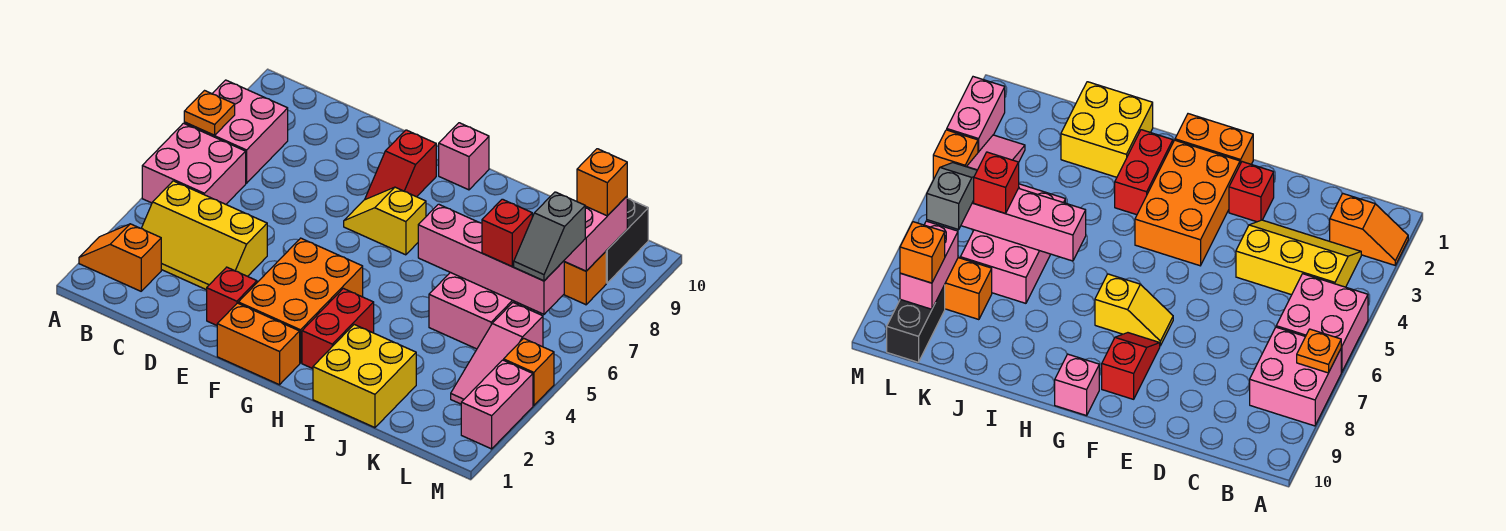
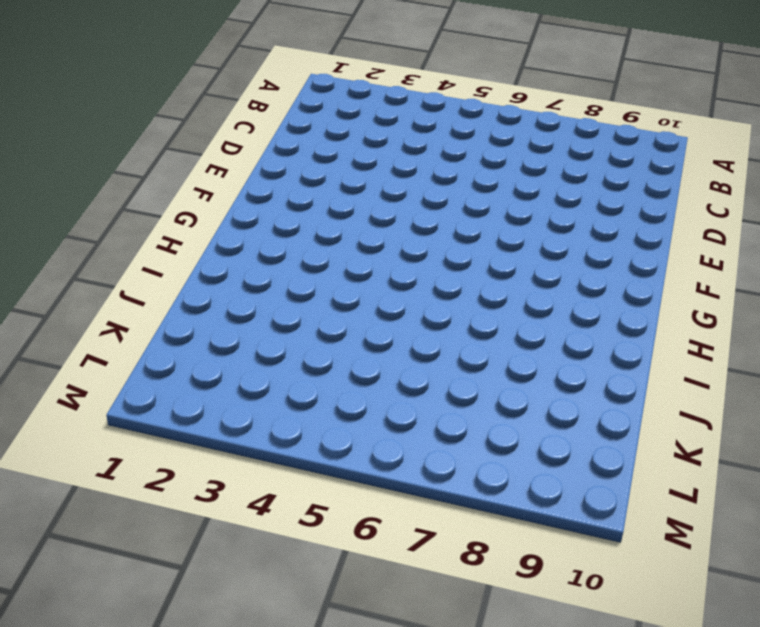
none -> orange 1x2 slope [79,224,161,291]
none -> pink 2x2 brick [142,123,246,204]
none -> pink 2x2 brick [184,80,288,183]

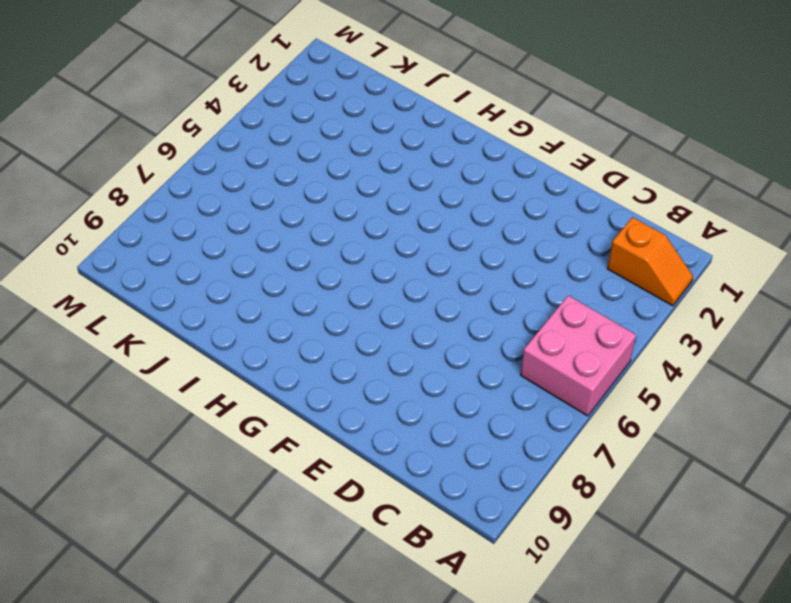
none -> pink 2x2 brick [184,80,288,183]
none -> yellow 2x3 slope [141,181,267,290]
none -> red 1x1 brick [207,267,257,325]

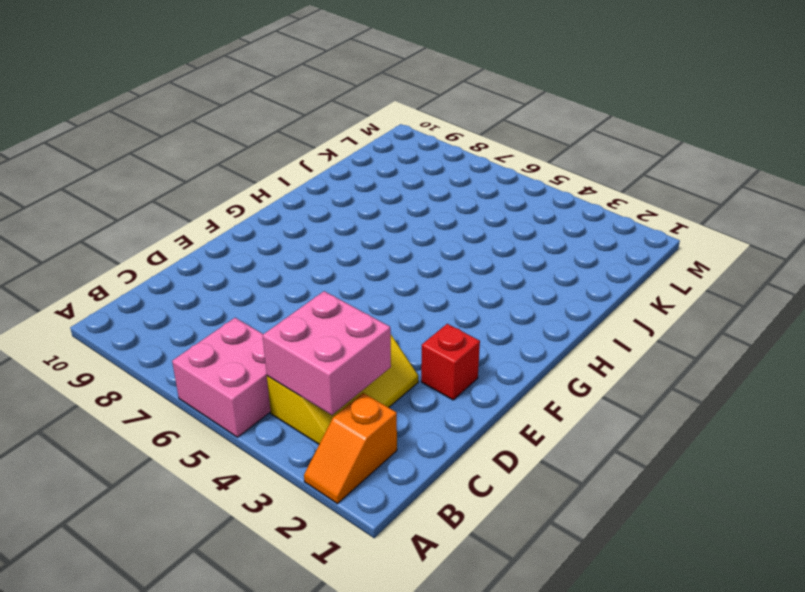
pink 2x2 brick [262,291,391,415] -> pink 2x2 brick moved to [184,80,288,183]
none -> orange 1x2 brick [217,303,300,385]
none -> orange 2x3 brick [238,238,363,363]
none -> yellow 1x2 slope [344,187,426,255]

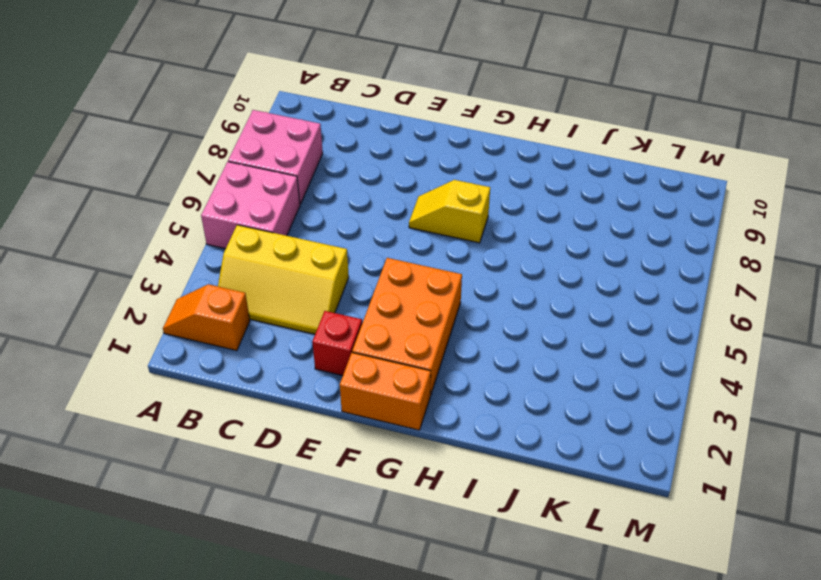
none -> red 1x2 slope [365,130,436,200]
none -> pink 1x1 brick [439,123,489,190]
none -> red 1x2 brick [302,288,374,369]

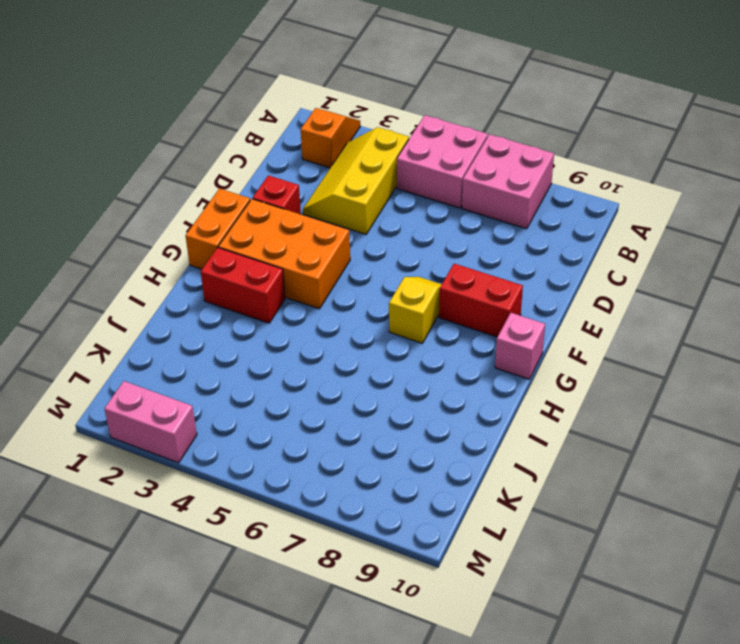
red 1x2 brick [439,264,523,337] -> red 1x2 slope [365,130,436,200]
none -> yellow 2x2 brick [313,325,416,428]
none -> pink 2x3 brick [429,272,535,349]
none -> orange 1x2 brick [564,252,606,305]

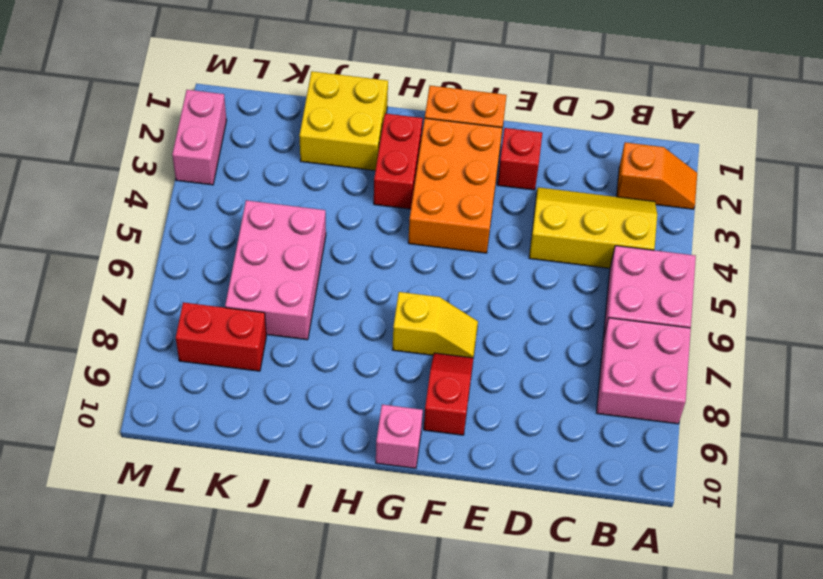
red 1x2 brick [176,302,266,371] -> orange 1x2 brick [564,252,606,305]
none -> pink 1x3 slope [451,303,543,404]
none -> black 1x2 brick [606,198,648,283]
none -> orange 1x1 brick [504,338,554,406]

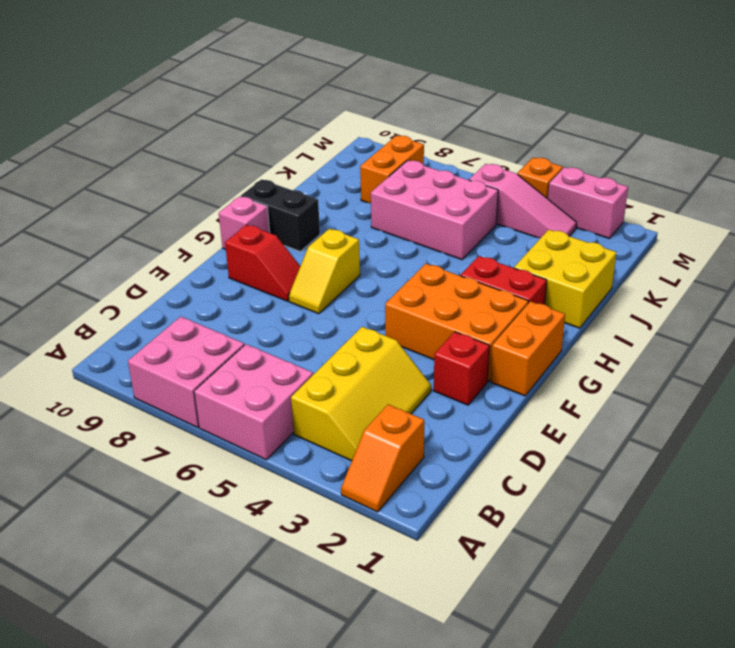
black 1x2 brick [241,179,320,251] -> black 1x2 brick moved to [606,198,648,283]
none -> orange 1x1 plate [184,91,235,135]
none -> pink 1x4 brick [418,204,564,314]
none -> pink 1x2 brick [564,196,627,271]

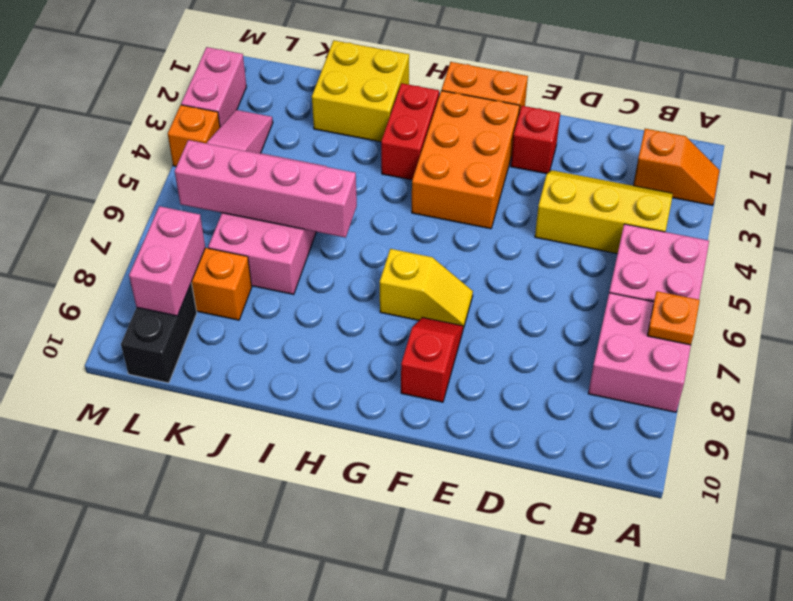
none -> pink 1x1 brick [439,123,489,190]
none -> red 1x1 brick [482,199,532,266]
none -> grey 1x2 slope [514,192,585,281]

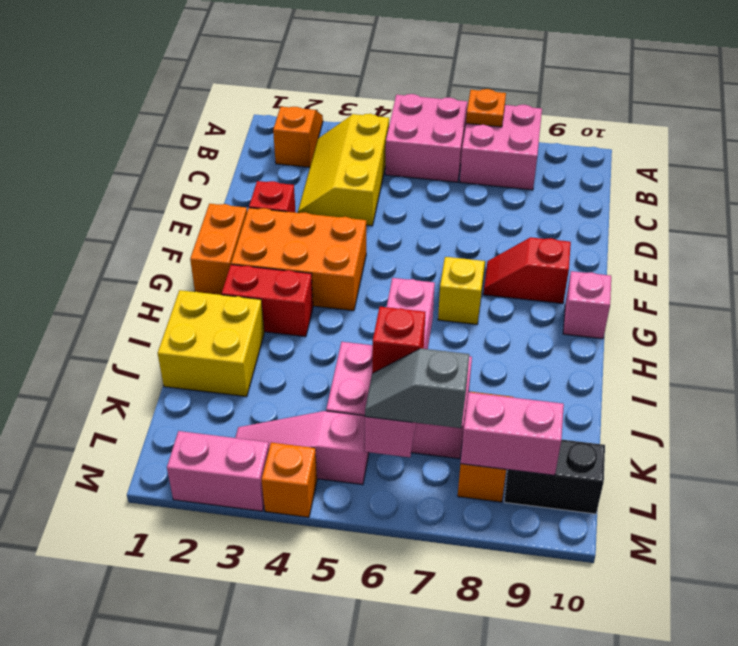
none -> orange 1x1 brick [577,149,627,216]

